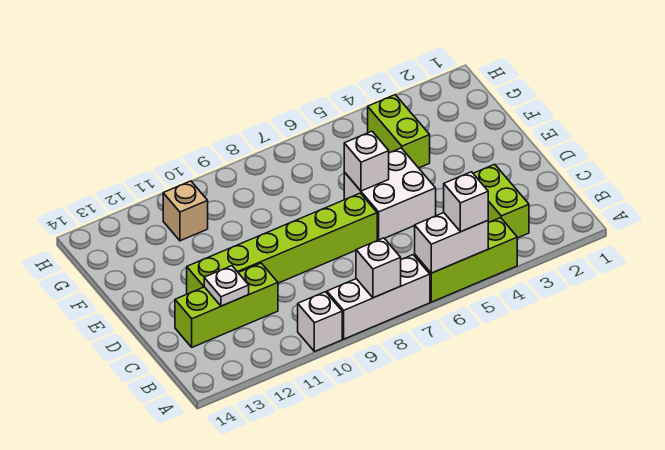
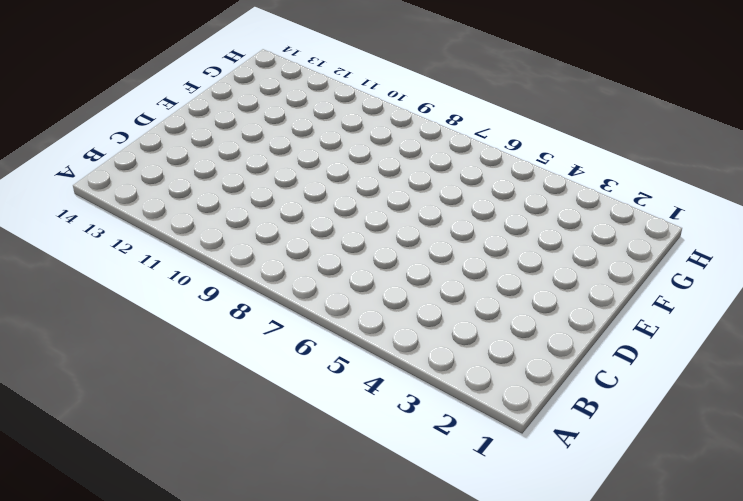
none -> lime 1x3 brick [415,218,517,302]
none -> white 1x3 brick [327,255,430,339]
none -> white 1x1 brick [298,292,342,352]

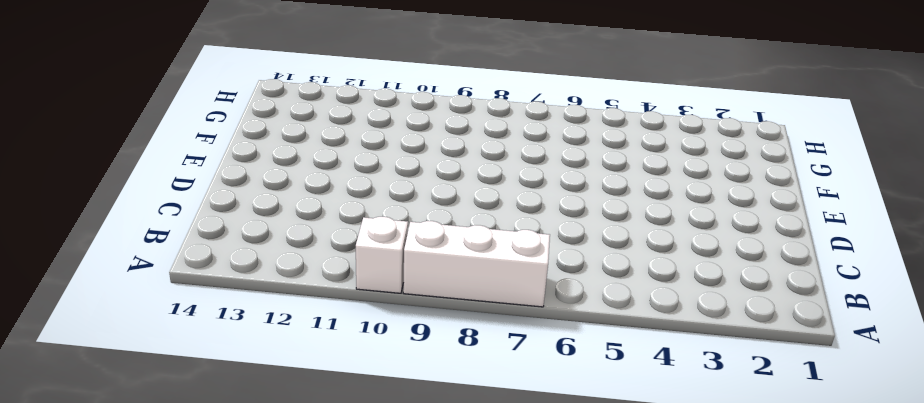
none -> lime 1x3 brick [415,218,517,302]
none -> lime 1x2 brick [473,164,529,238]
none -> lime 1x3 brick [175,263,278,347]

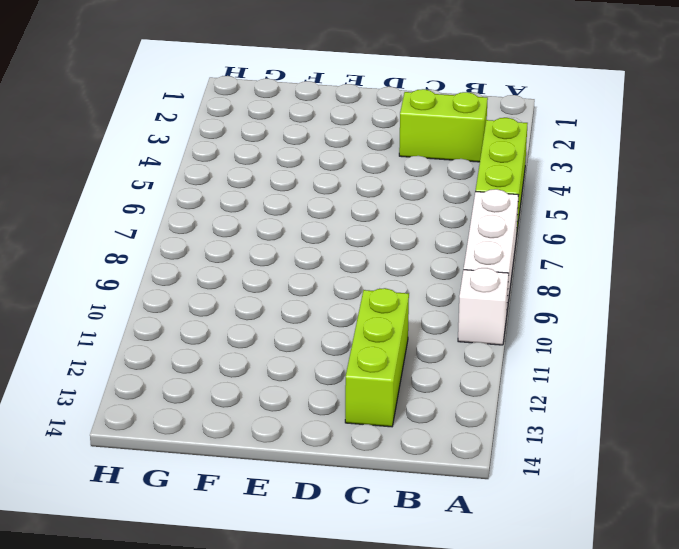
none -> white 2x2 brick [344,148,436,240]
none -> lime 1x6 brick [187,193,377,294]
none -> lime 1x2 brick [368,95,430,168]

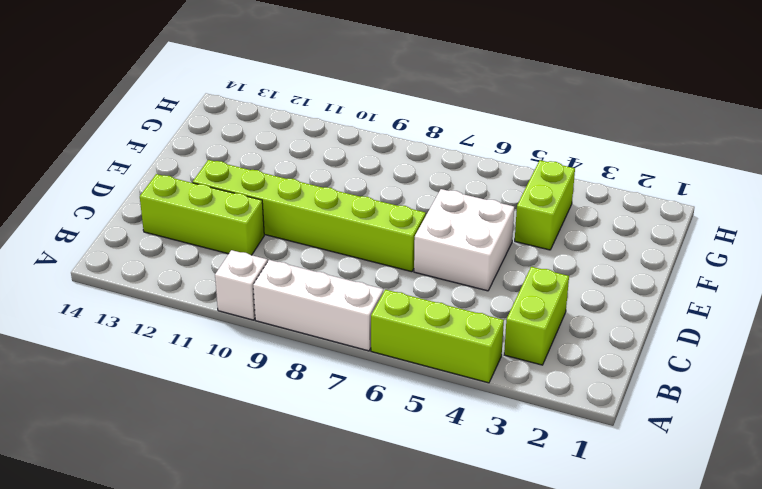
none -> tan 1x1 brick [163,181,208,241]
none -> white 1x2 brick [415,213,488,273]
none -> white 1x1 brick [356,238,401,298]

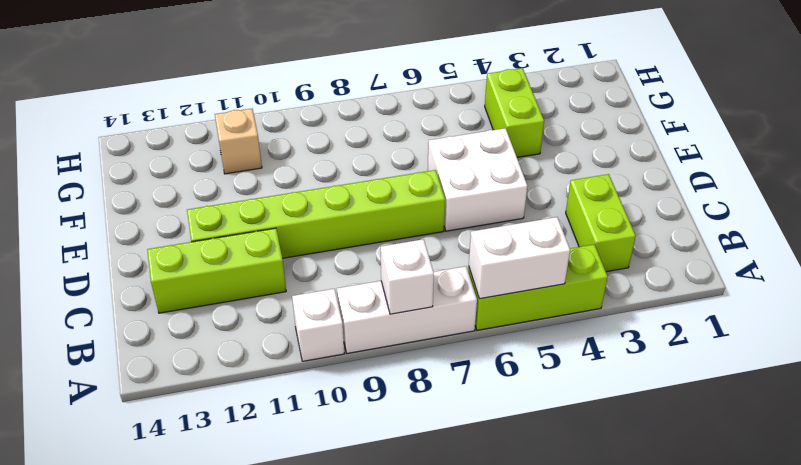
none -> white 1x1 plate [204,266,249,306]
none -> white 1x1 brick [344,131,389,191]
none -> white 1x1 brick [444,172,488,232]

